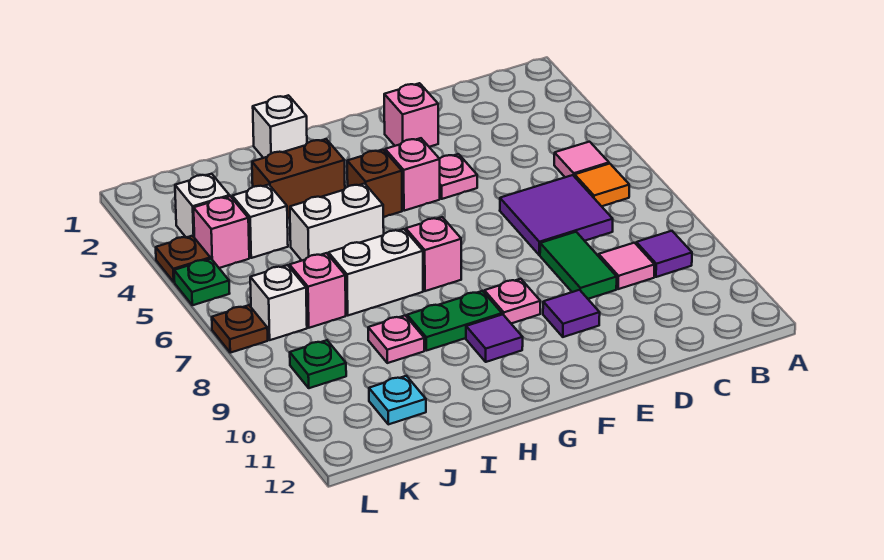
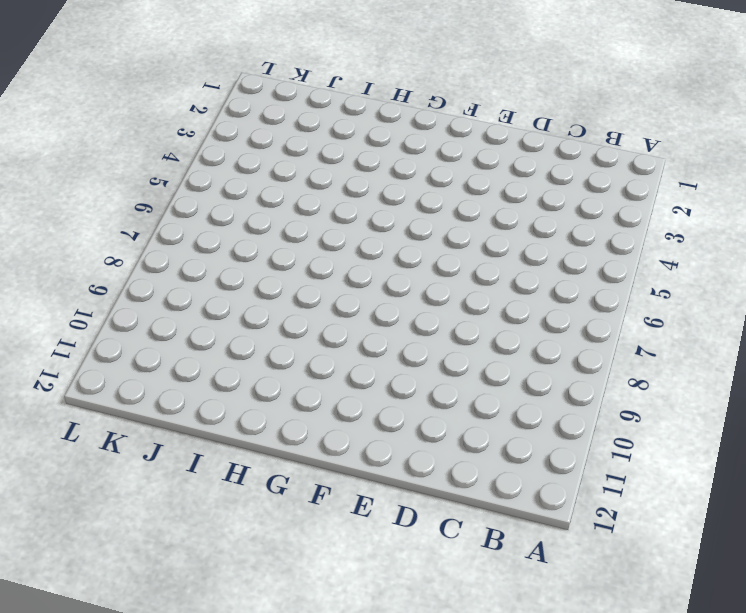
none -> pink 1x1 tile [554,142,609,177]
none -> orange 1x1 tile [575,164,629,206]
none -> purple 1x1 tile [636,231,692,277]
none -> purple 2x2 tile [500,175,613,255]

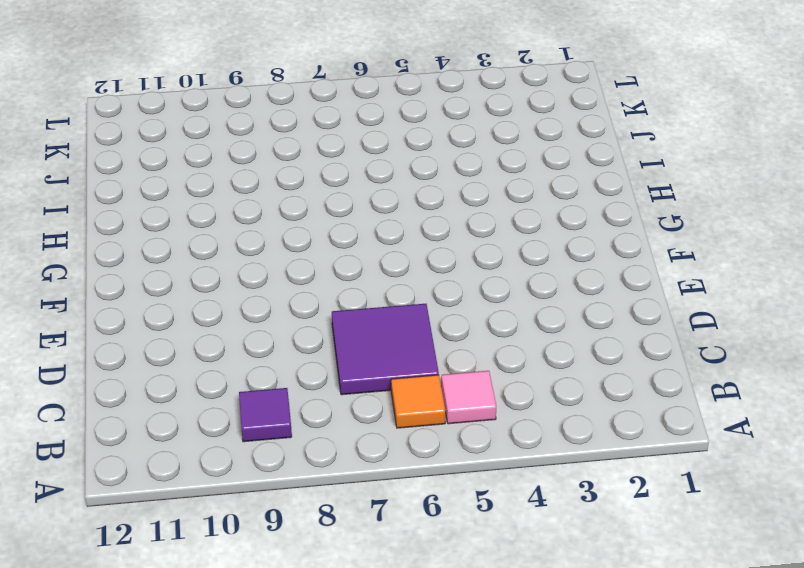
none -> pink 1x1 tile [599,243,654,289]
none -> green 1x2 tile [540,232,617,299]
none -> pink 1x1 brick [384,83,438,147]
none -> pink 1x1 plate [440,154,477,199]

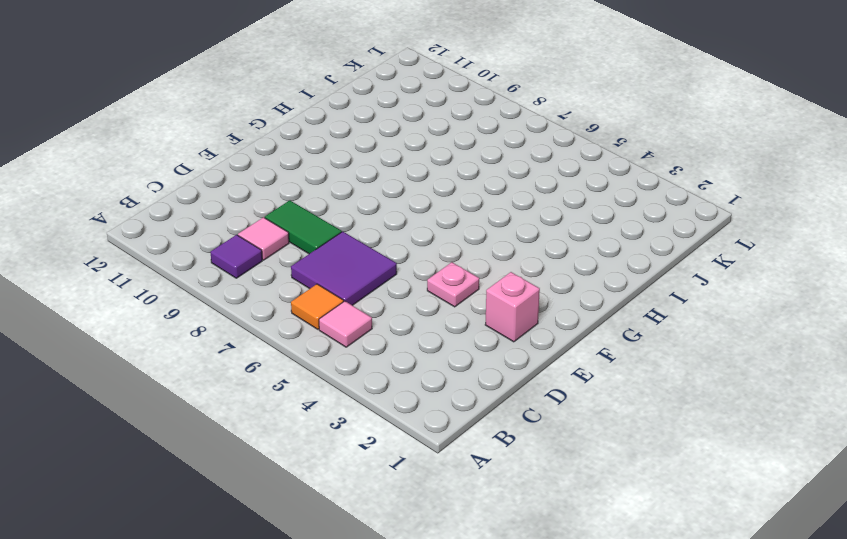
none -> purple 1x1 tile [543,290,600,337]
none -> pink 1x1 brick [385,138,440,211]
none -> pink 1x1 plate [484,279,540,323]
none -> brown 1x1 brick [347,150,402,217]

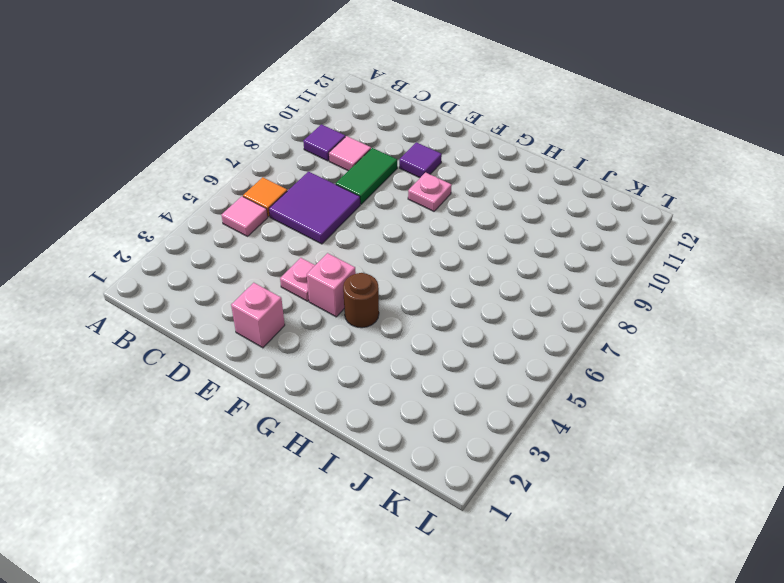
brown 1x1 round brick [343,273,379,328] -> brown 1x1 brick [347,150,402,217]
none -> pink 1x1 brick [406,217,461,291]
none -> green 1x2 plate [407,291,502,351]
none -> purple 1x1 tile [466,314,523,362]
none -> white 1x1 brick [253,95,307,158]

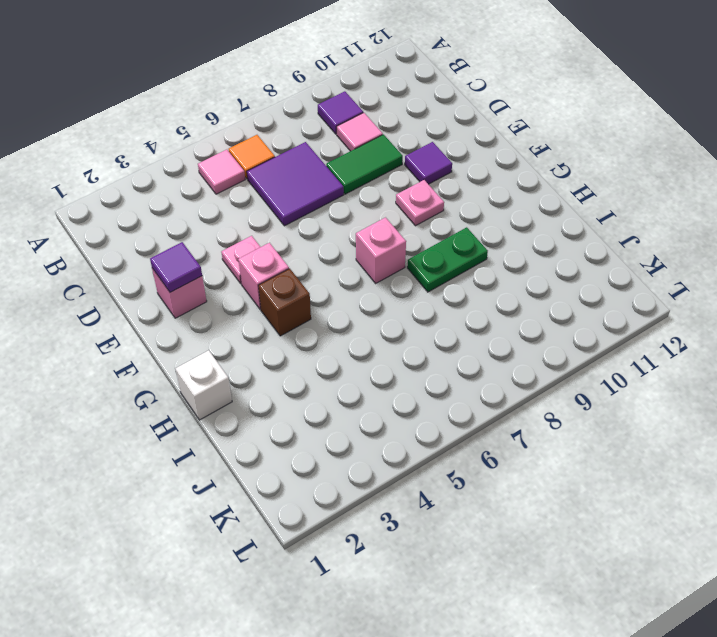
purple 1x1 tile [150,242,202,292] -> purple 1x1 tile moved to [466,314,523,362]
green 1x2 plate [407,227,488,292] -> green 1x2 plate turned to [407,291,502,351]
none -> brown 1x2 brick [252,139,345,218]
none -> white 1x2 brick [290,184,384,260]
none -> white 1x2 brick [329,229,423,315]
none -> pink 1x1 plate [368,316,424,363]

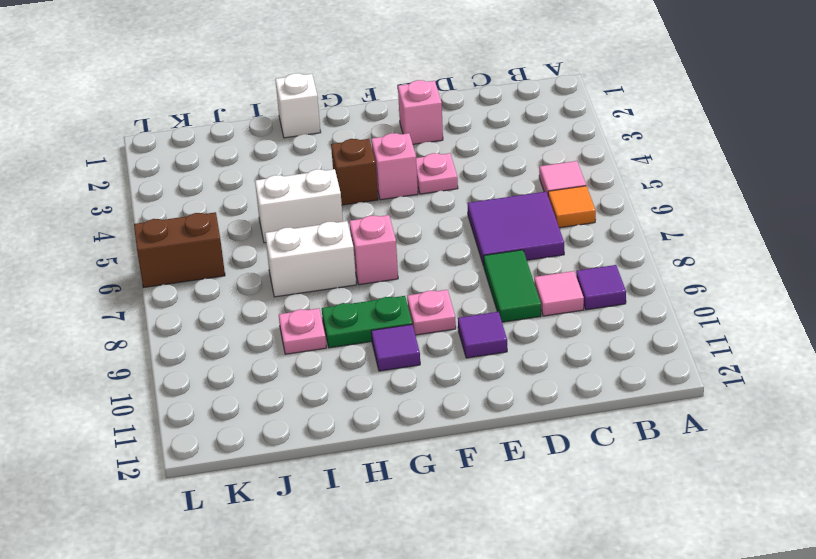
brown 1x2 brick [134,212,225,288] -> brown 1x2 brick moved to [252,139,345,218]
none -> white 1x1 brick [232,185,288,258]
none -> pink 1x1 brick [290,253,346,328]
none -> cyan 1x1 plate [369,376,426,424]
none -> white 1x1 brick [175,174,230,238]

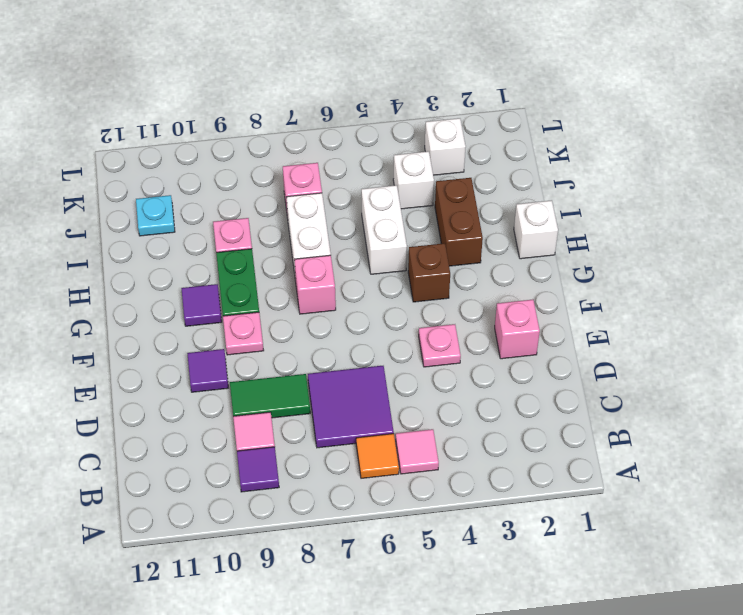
none -> pink 1x1 brick [385,138,440,211]
none -> pink 1x1 brick [194,196,249,268]
none -> white 1x1 brick [250,265,307,340]
none -> green 1x1 plate [290,340,346,388]

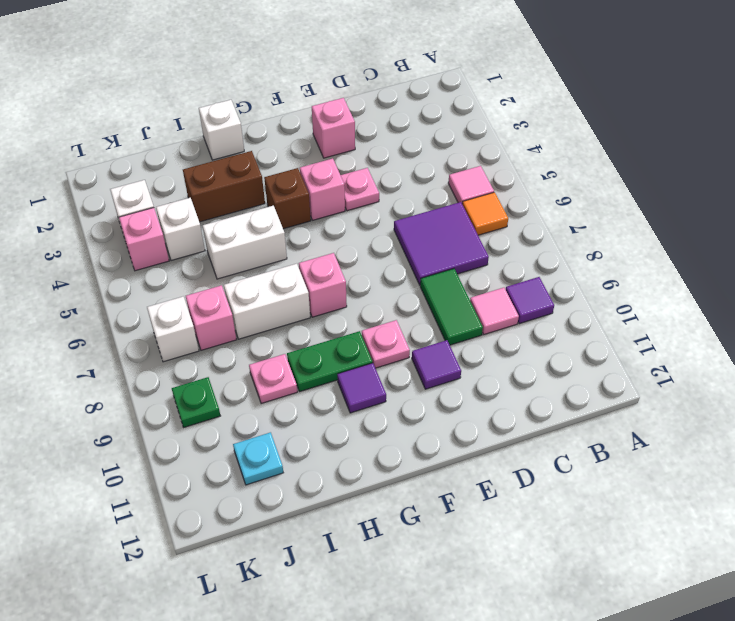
none -> brown 1x1 plate [156,236,210,282]
none -> green 1x1 plate [174,259,230,305]
none -> brown 1x1 plate [212,305,268,353]

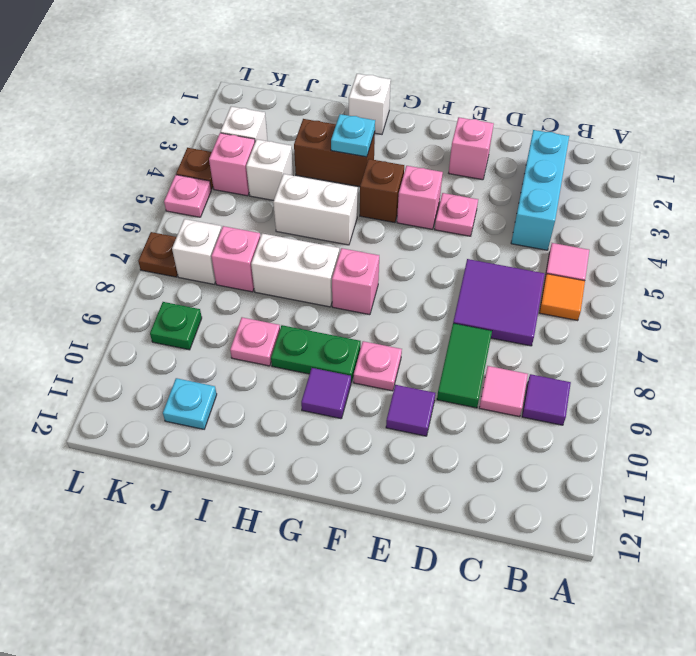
cyan 1x3 brick [511,130,569,250] -> none
cyan 1x1 plate [331,114,375,157] -> none
pink 1x1 plate [164,175,211,217] -> green 1x1 plate [174,259,230,305]

